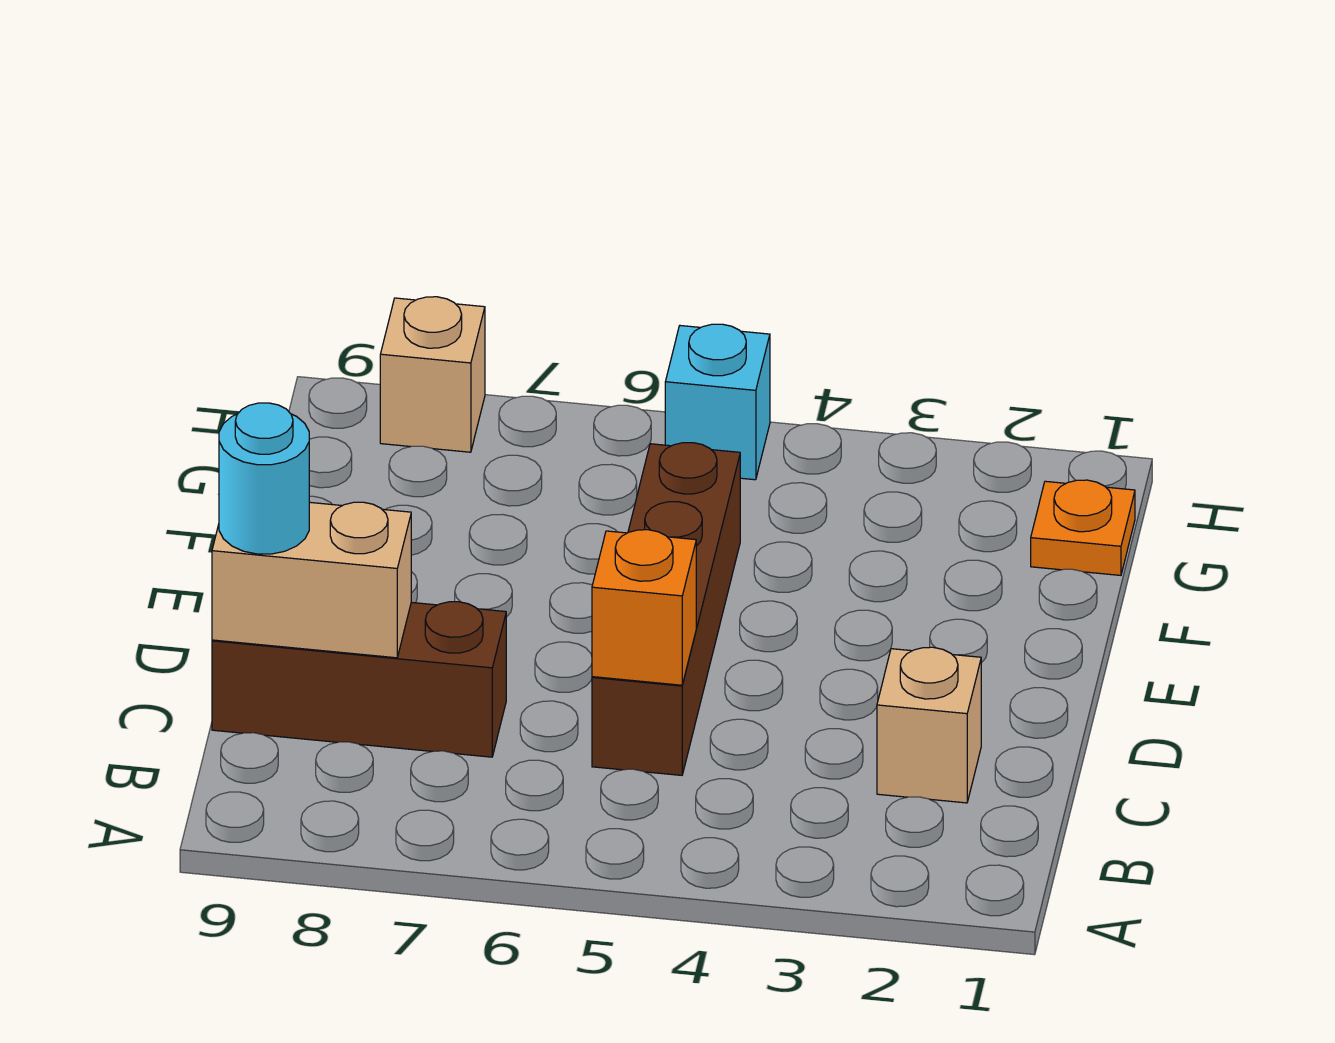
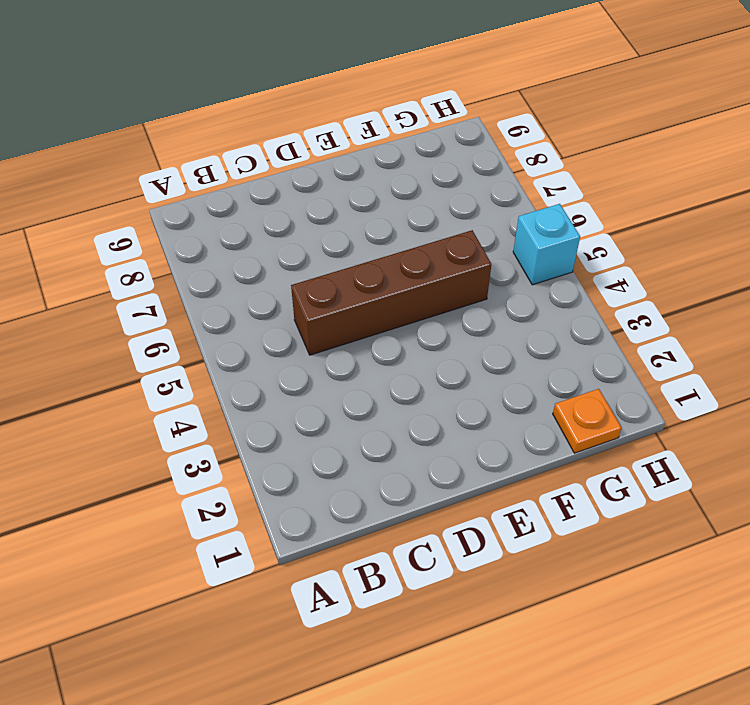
none -> tan 1x1 brick [877,647,981,803]
none -> brown 1x3 brick [212,602,506,757]

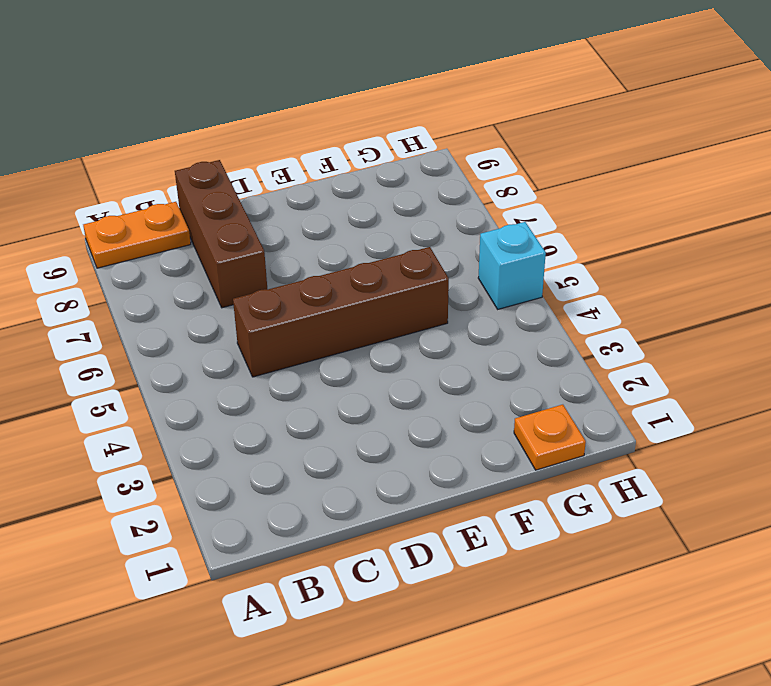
orange 1x2 plate [83,202,191,268] -> none
none -> tan 1x1 brick [877,647,981,803]
none -> tan 1x1 brick [380,297,485,452]

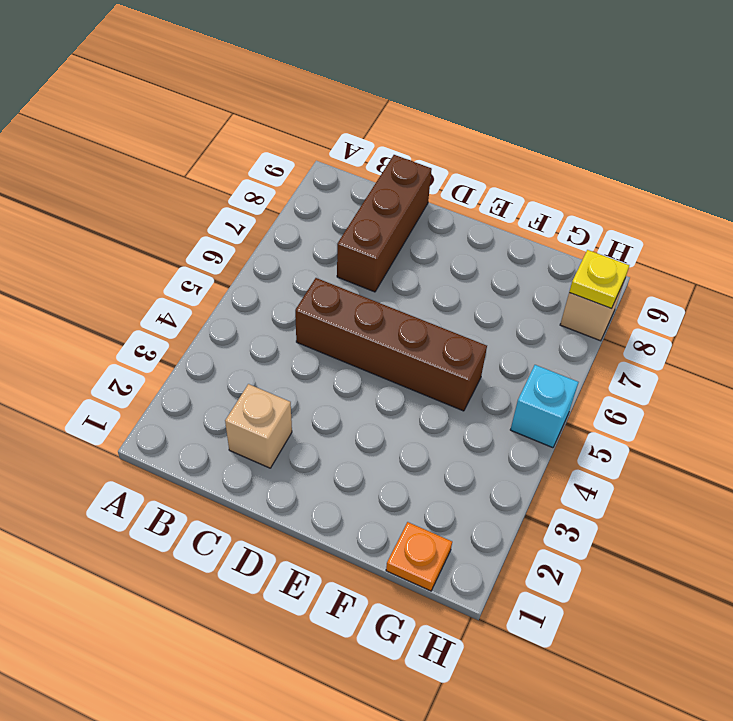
yellow 1x1 plate [569,250,629,308] -> none
none -> orange 1x1 brick [592,530,696,685]
none -> tan 1x2 brick [212,502,411,658]

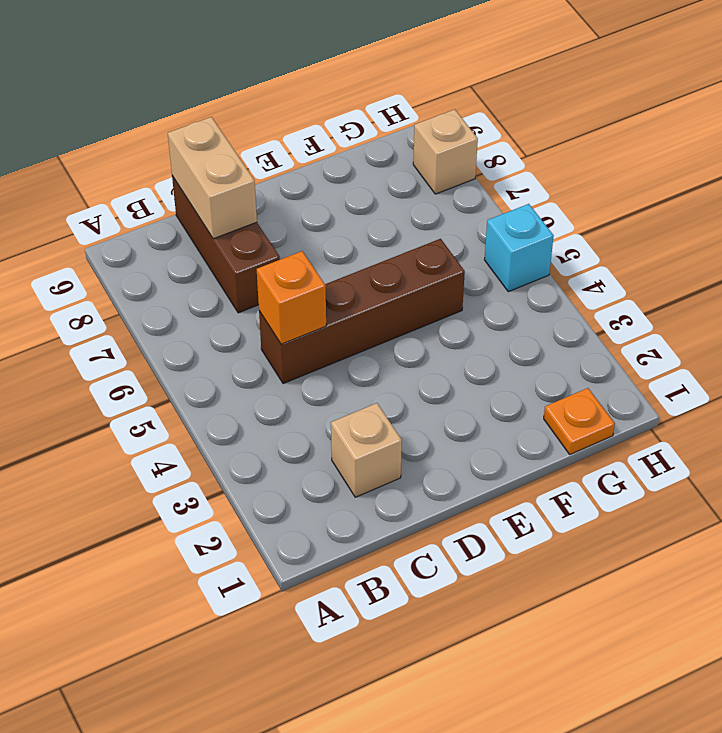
none -> cyan 1x1 round brick [219,403,309,554]

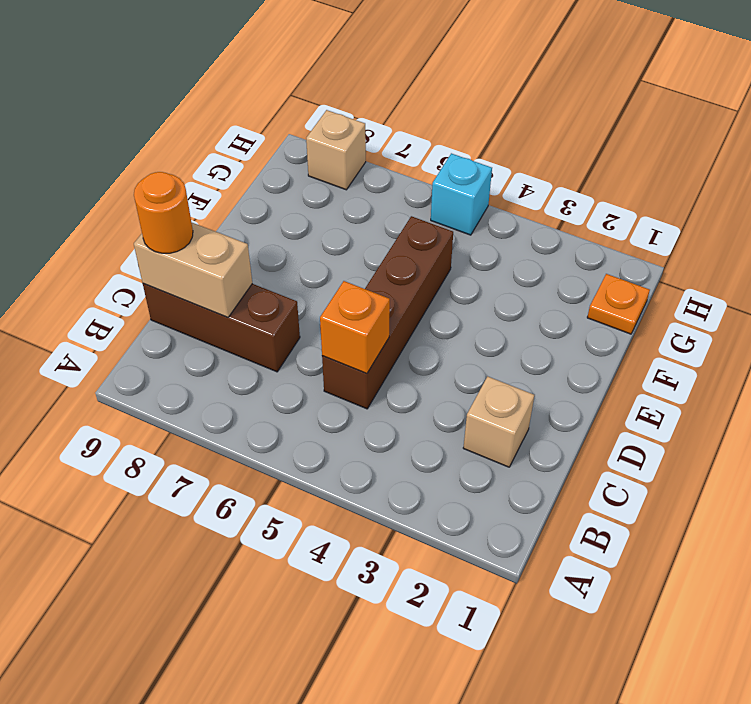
orange 1x1 round brick [134,172,193,253] -> cyan 1x1 round brick [219,403,309,554]

